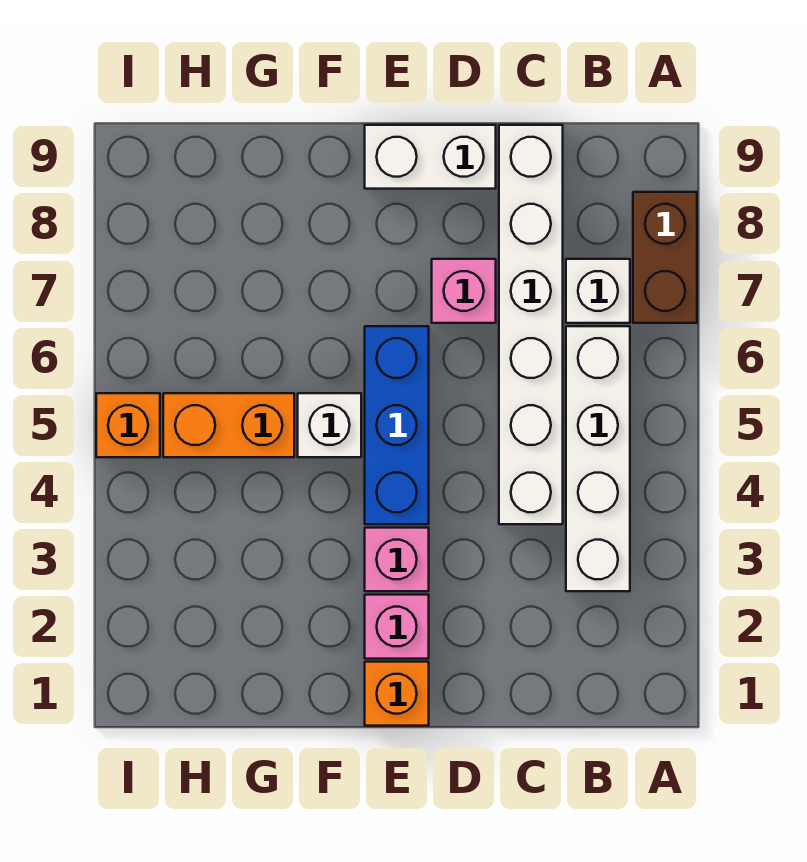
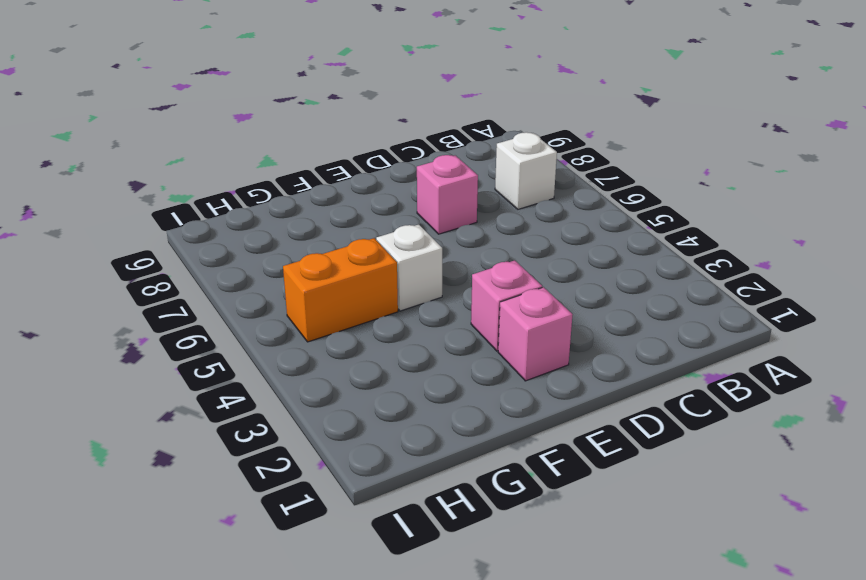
none -> brown 1x2 brick [633,192,697,323]
none -> white 1x4 brick [566,326,630,591]
none -> white 1x6 brick [499,125,563,524]

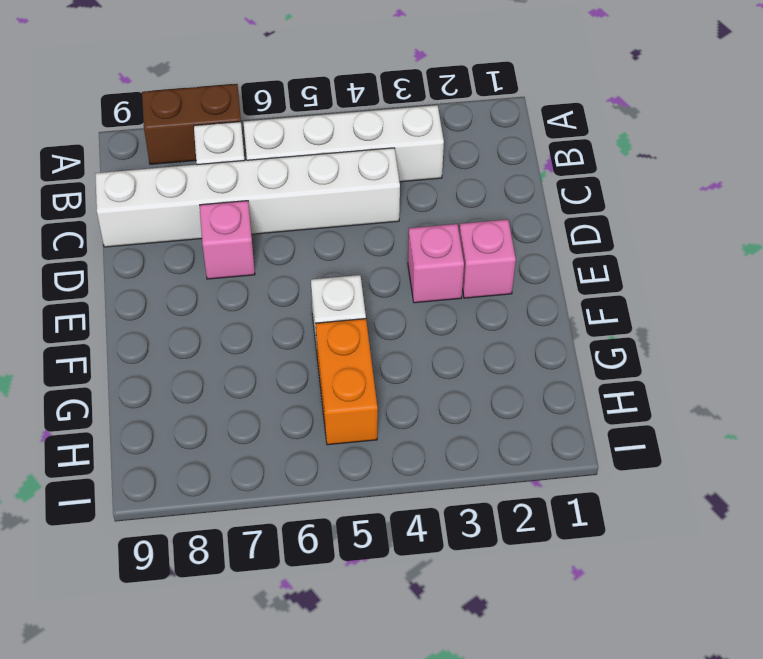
none -> white 1x2 brick [365,125,496,189]
none -> orange 1x1 brick [365,662,429,726]
none -> blue 1x3 brick [365,326,429,524]

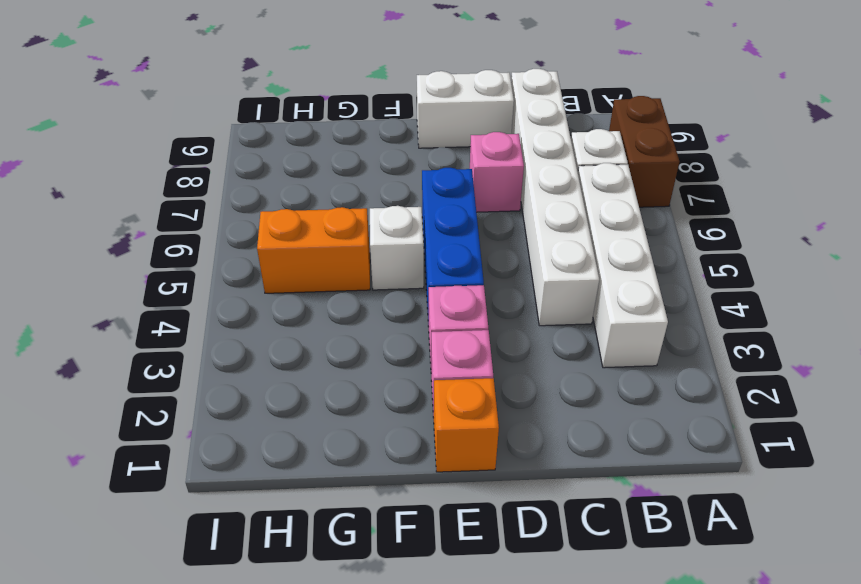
none -> orange 1x1 brick [96,393,160,457]

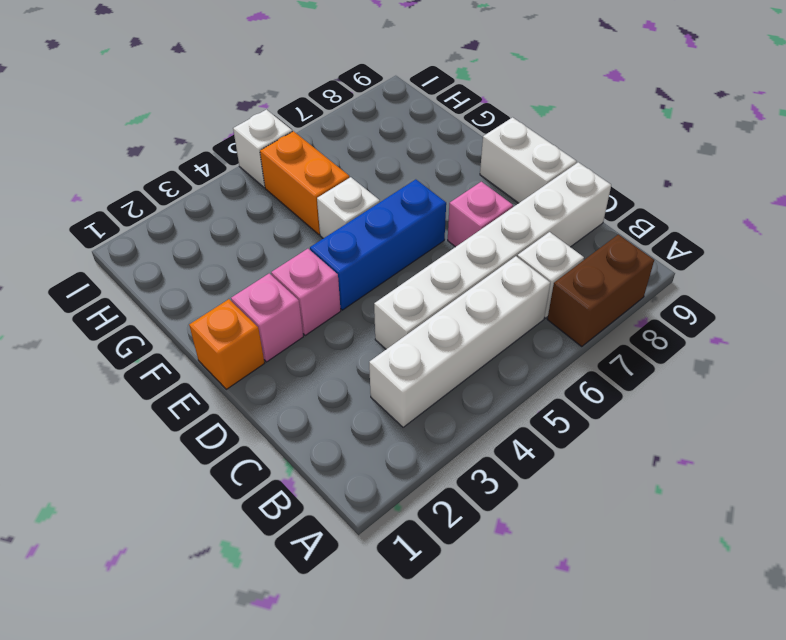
white 1x1 brick [233,110,292,187] -> orange 1x1 brick [96,393,160,457]

